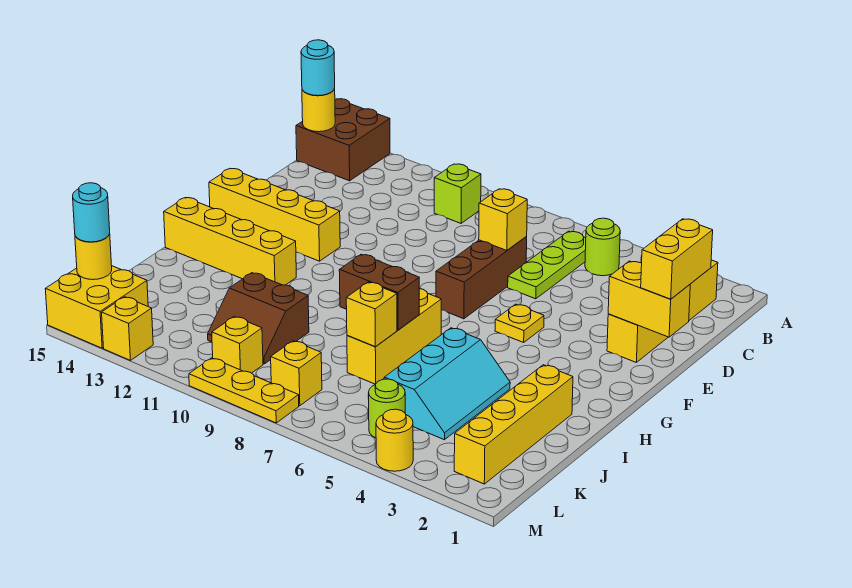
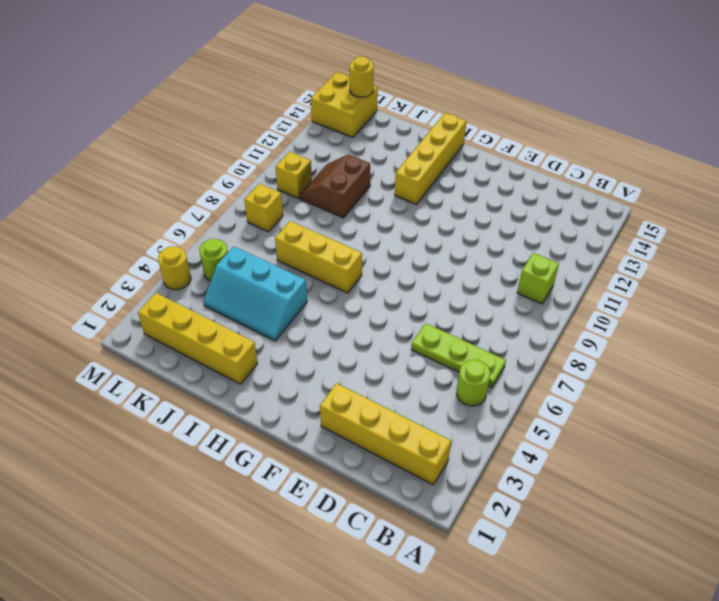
none -> brown 2x2 brick [296,99,390,181]
none -> brown 1x3 brick [436,236,527,319]
none -> yellow 1x1 plate [495,304,544,342]

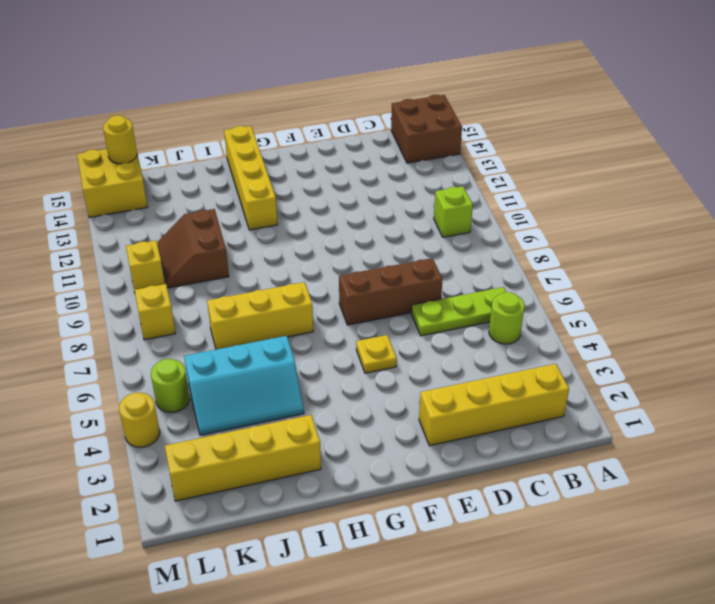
none -> yellow 1x4 brick [209,169,340,261]
none -> yellow 1x3 plate [189,358,299,423]
none -> yellow 1x1 brick [102,297,153,360]

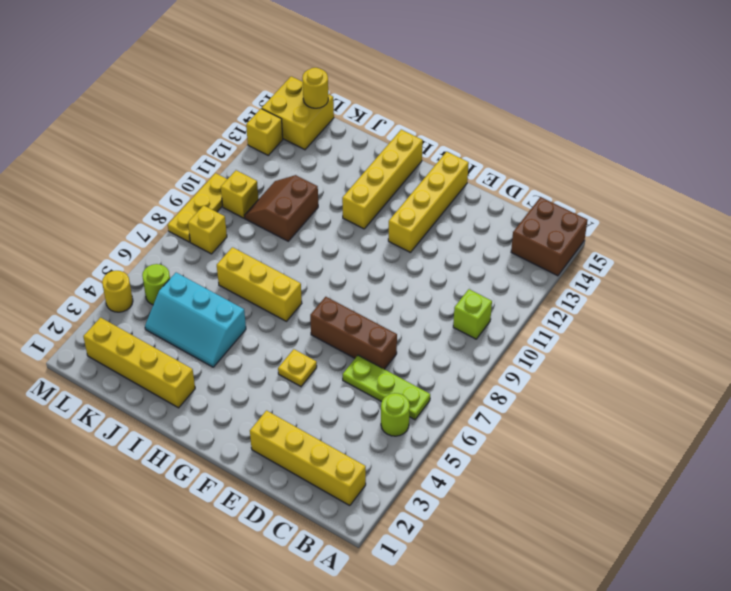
none -> yellow 1x1 round brick [302,89,335,132]
none -> yellow 1x1 brick [479,189,527,250]
none -> yellow 1x2 brick [608,261,690,337]

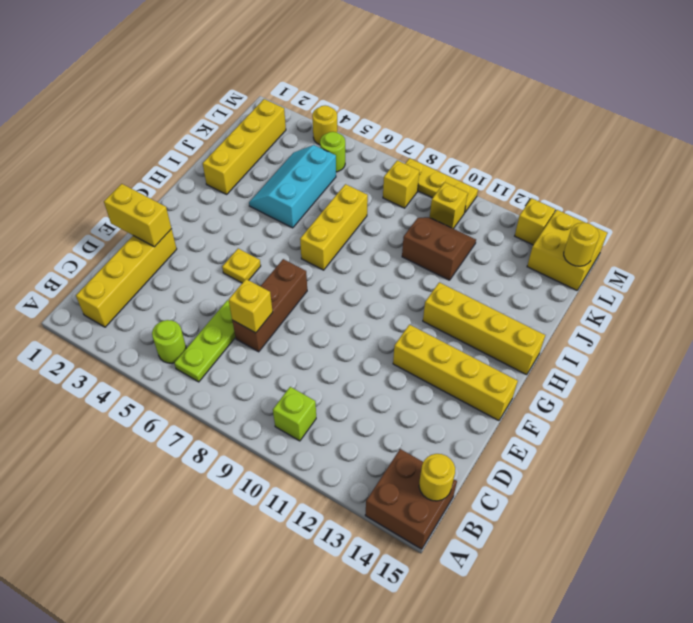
none -> brown 1x2 brick [339,254,419,330]
none -> yellow 1x1 brick [346,282,397,347]
none -> cyan 1x1 round brick [301,40,335,96]

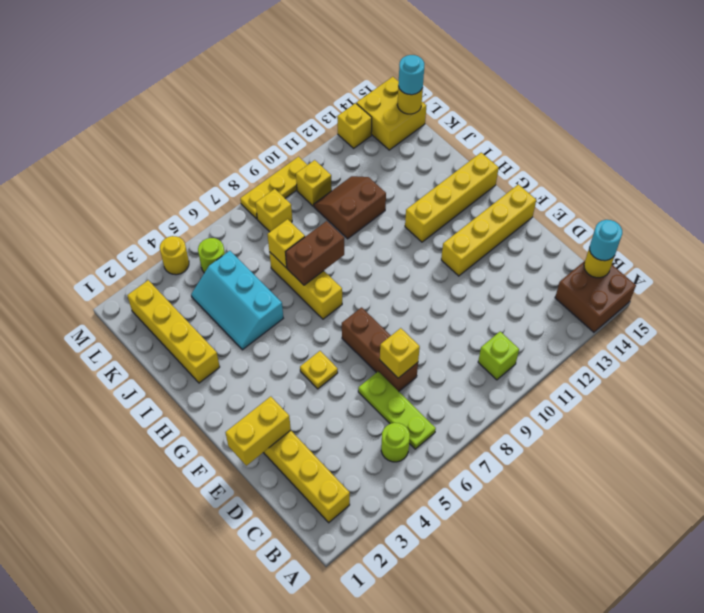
none -> yellow 1x2 brick [641,219,713,299]

